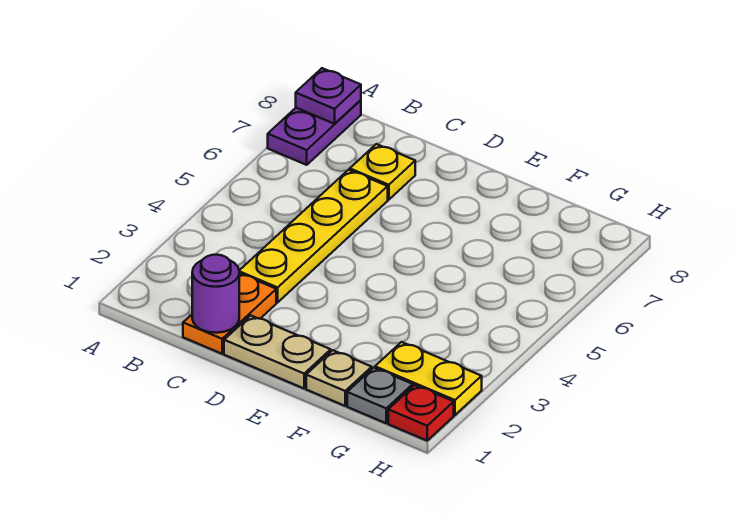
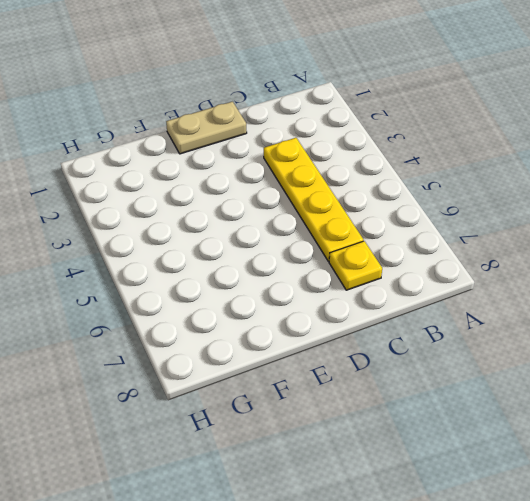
none -> purple 1x2 plate [268,100,361,165]
none -> orange 1x2 plate [183,273,276,354]

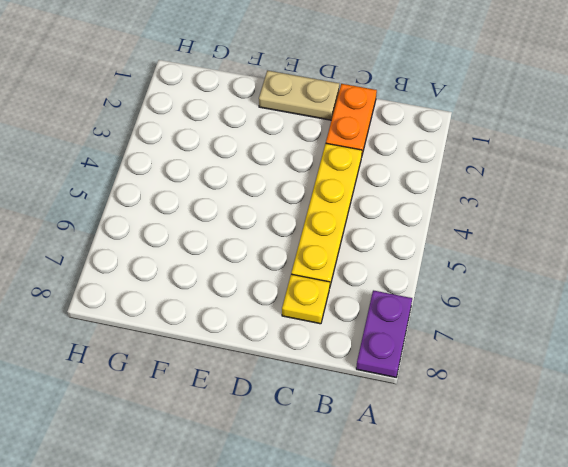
none -> tan 1x1 plate [306,350,372,406]
none -> grey 1x1 plate [347,368,413,423]

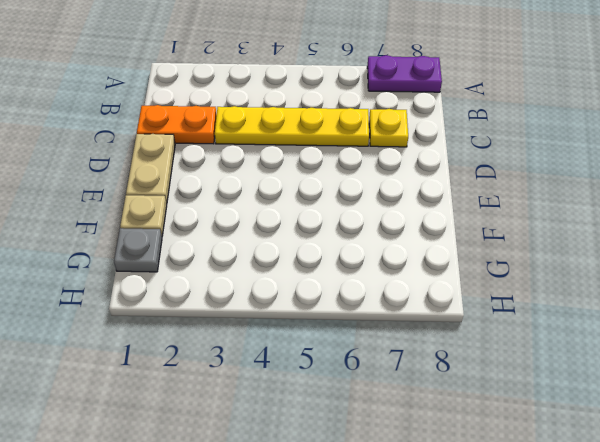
none -> yellow 1x2 plate [375,342,482,415]
none -> red 1x1 plate [388,385,454,441]

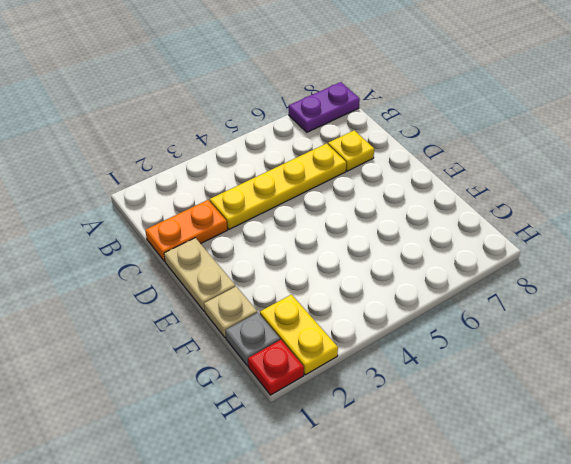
none -> purple 1x1 plate [296,68,361,124]
none -> purple 1x1 round brick [192,255,239,333]

